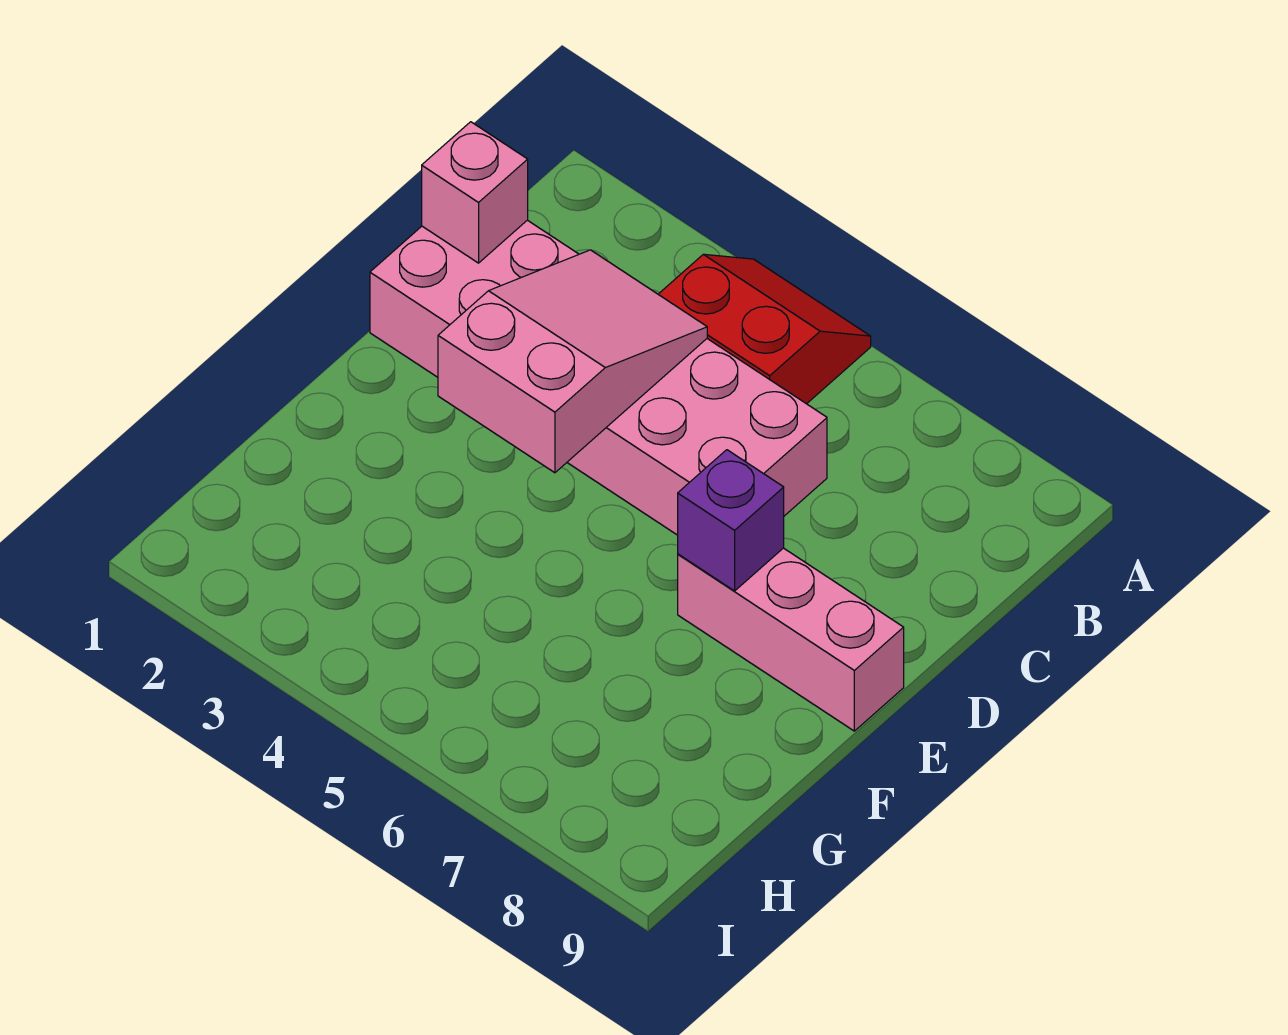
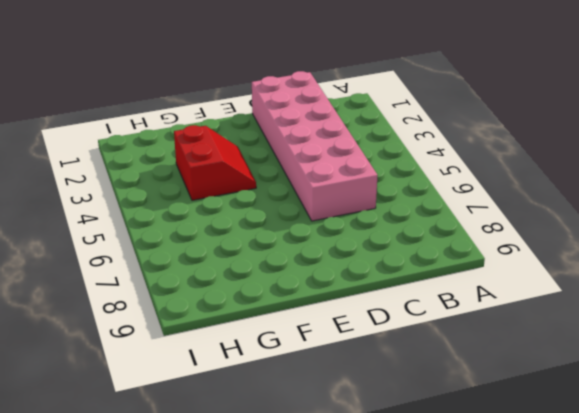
red 2x2 slope [174,125,256,200] -> red 2x2 slope moved to [658,254,871,404]
none -> pink 1x3 brick [678,548,904,731]
none -> pink 1x1 brick [422,122,528,263]

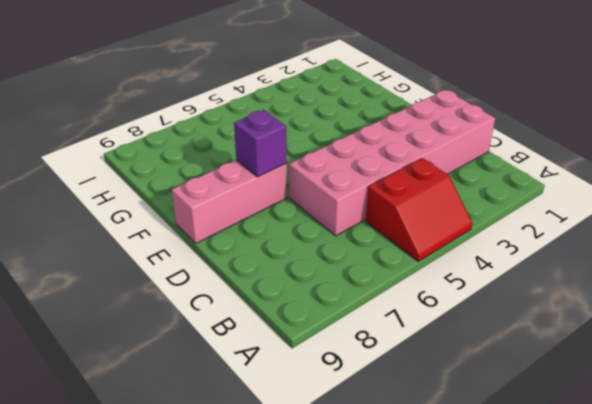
none -> pink 1x1 brick [422,122,528,263]
none -> pink 2x3 slope [438,250,707,473]

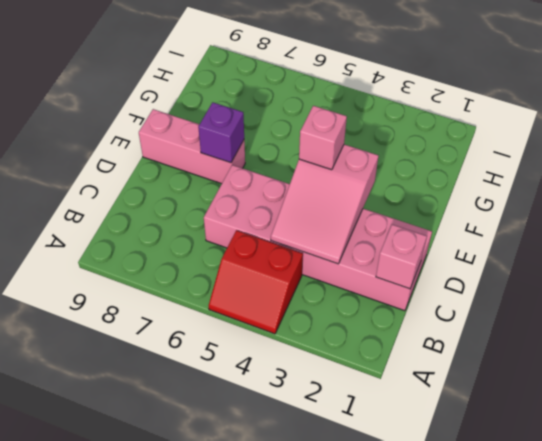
pink 1x1 brick [299,106,347,170] -> none

